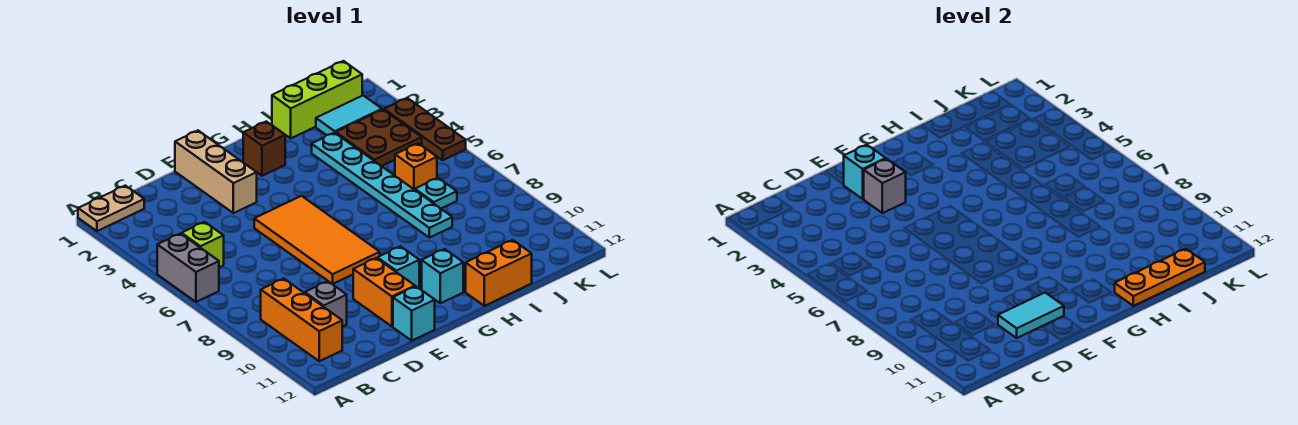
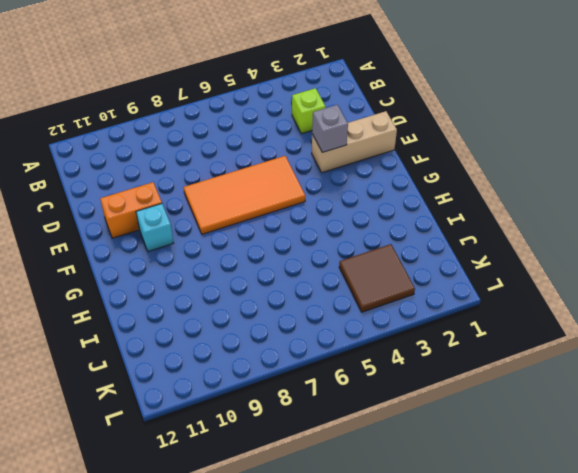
lime 1x1 brick [292,88,325,134] -> lime 1x1 brick moved to [182,222,224,267]
brown 2x2 tile [339,244,415,312] -> brown 2x2 plate [336,110,422,166]
none -> tan 1x2 plate [78,186,144,231]
none -> grey 1x2 brick [157,234,219,302]
none -> orange 1x3 brick [261,279,342,361]

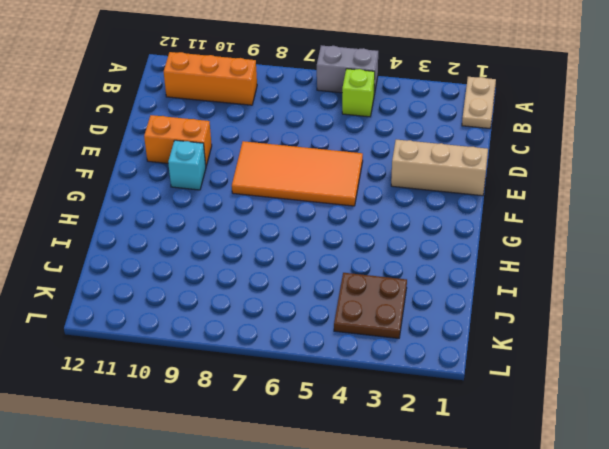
none -> grey 1x1 brick [305,281,347,327]
none -> cyan 1x1 brick [393,286,435,341]
none -> brown 1x1 brick [243,121,285,176]

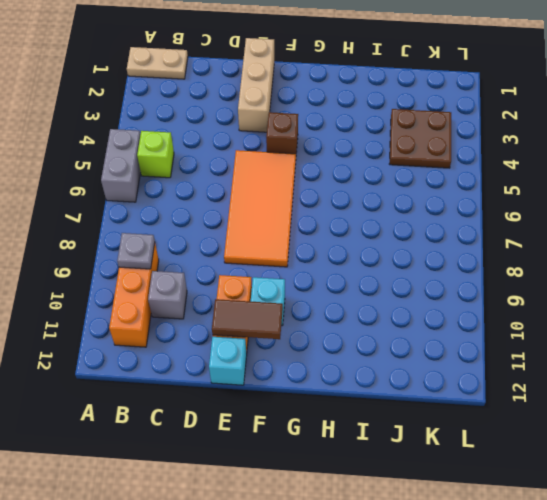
grey 1x1 plate [117,233,155,269] -> none
brown 1x2 tile [212,299,283,339] -> cyan 1x2 tile [998,293,1064,338]
brown 1x1 brick [266,112,298,154] -> brown 1x1 brick moved to [243,121,285,176]
none -> cyan 1x1 brick [422,249,463,303]
none -> orange 1x2 brick [466,240,532,306]
none -> lime 1x3 brick [272,61,362,138]

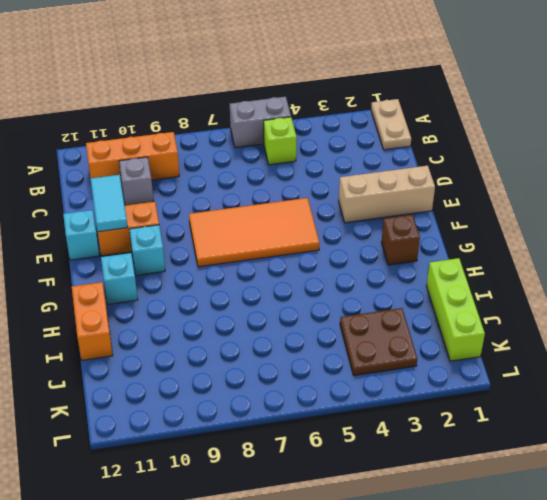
none -> cyan 1x6 plate [312,133,452,238]
none -> cyan 1x2 tile [316,95,382,135]
none -> orange 1x1 brick [395,143,437,190]

